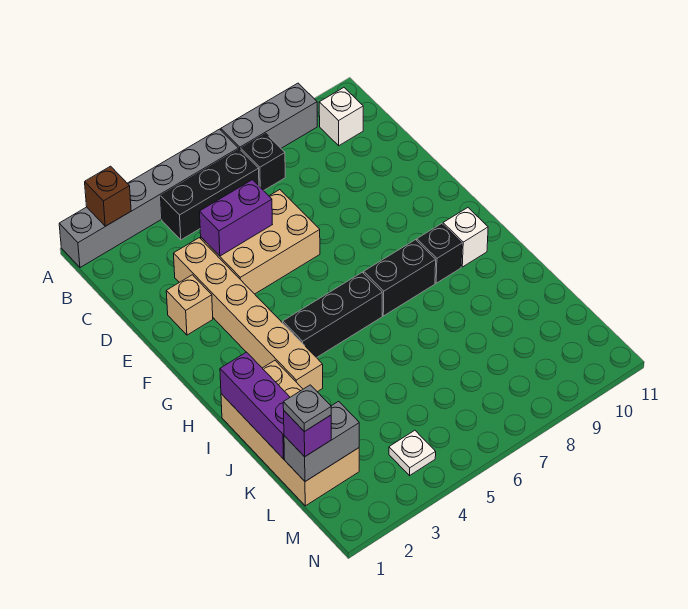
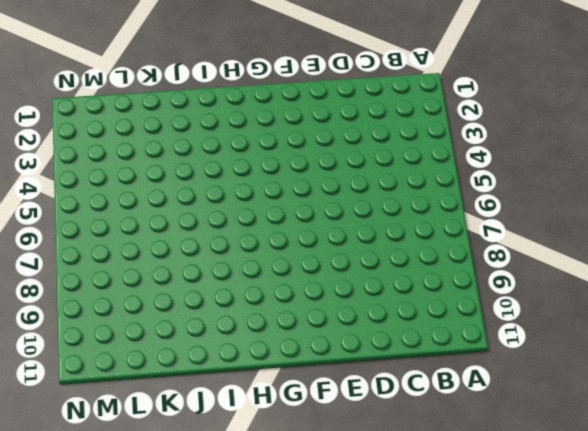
none -> grey 1x6 brick [59,129,239,268]
none -> grey 1x3 brick [221,83,317,150]
none -> black 1x3 brick [161,149,259,240]

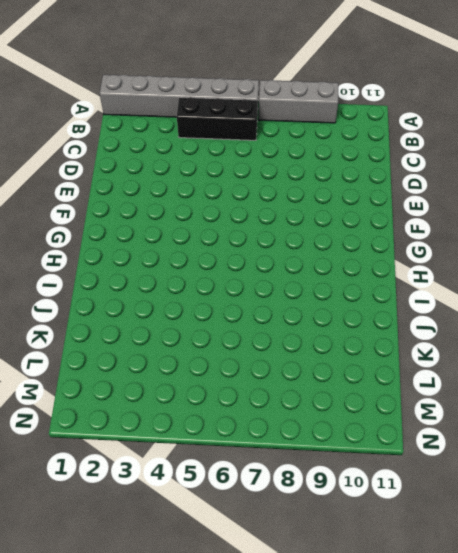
none -> black 1x1 brick [241,134,285,191]
none -> white 1x1 brick [319,88,363,146]
none -> tan 1x6 brick [174,238,323,392]

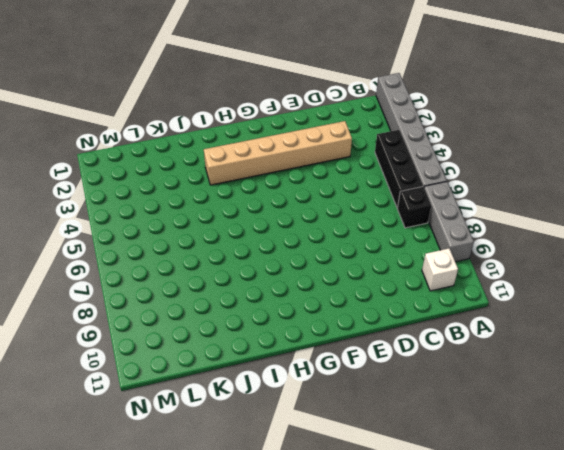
none -> tan 2x3 brick [201,190,320,294]
none -> tan 1x1 brick [166,275,213,335]
none -> black 1x3 brick [283,272,382,358]

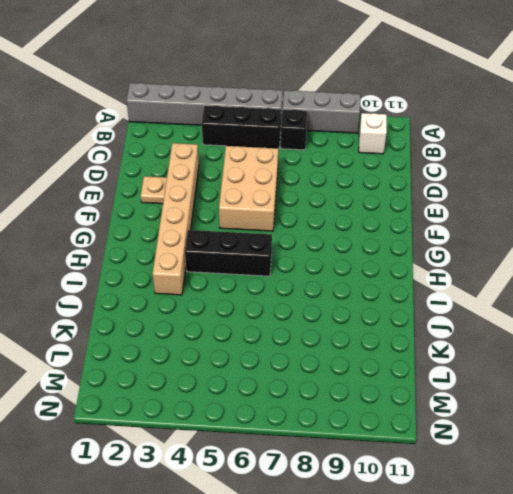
tan 2x3 brick [219,146,278,231] -> tan 2x3 brick turned to [201,190,320,294]
tan 1x1 plate [141,176,167,204] -> tan 1x1 brick [166,275,213,335]
none -> black 1x2 brick [364,240,436,316]
none -> black 1x1 brick [417,224,462,283]
none -> white 1x1 brick [443,208,488,267]

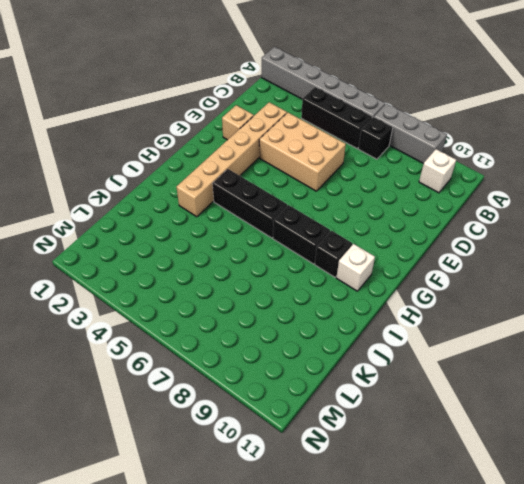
none -> tan 2x4 brick [221,361,359,506]
none -> white 1x1 plate [389,430,436,476]
none -> brown 1x1 brick [85,166,131,226]

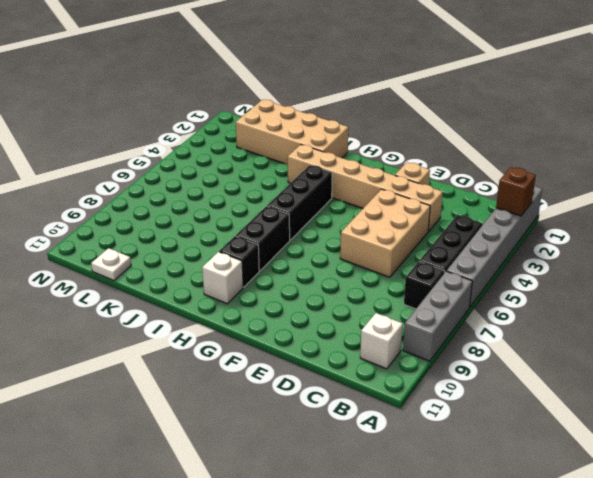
white 1x1 plate [91,248,131,281] -> white 1x1 plate moved to [389,430,436,476]
none -> purple 1x2 brick [200,180,272,256]
none -> purple 1x3 brick [220,352,290,459]
none -> grey 1x2 brick [284,401,359,482]

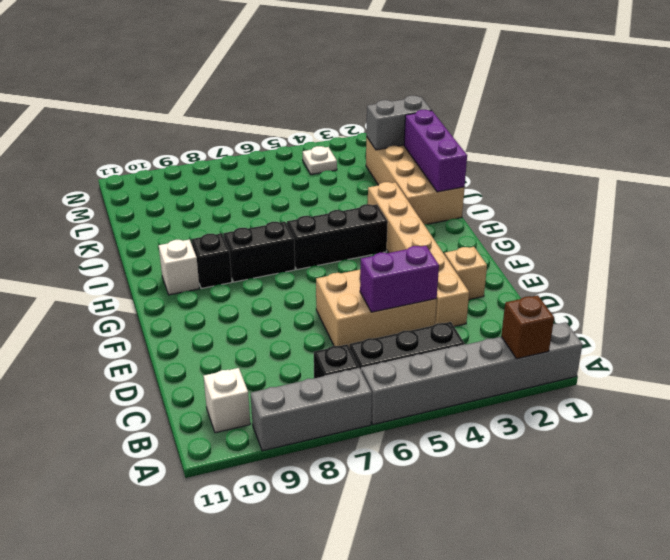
none -> purple 1x1 brick [284,411,331,457]
none -> grey 1x1 plate [283,385,331,432]

